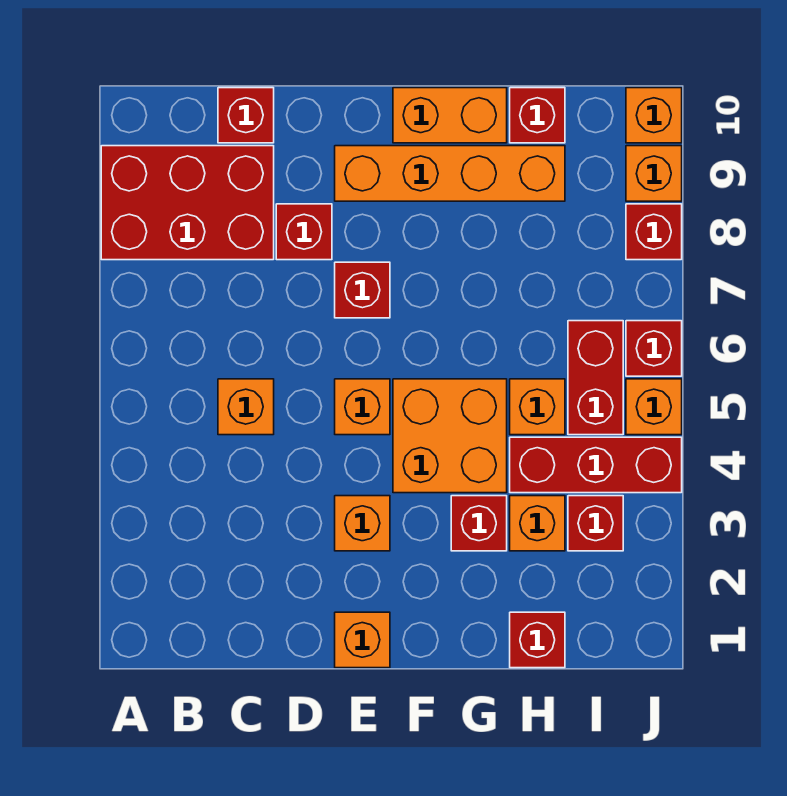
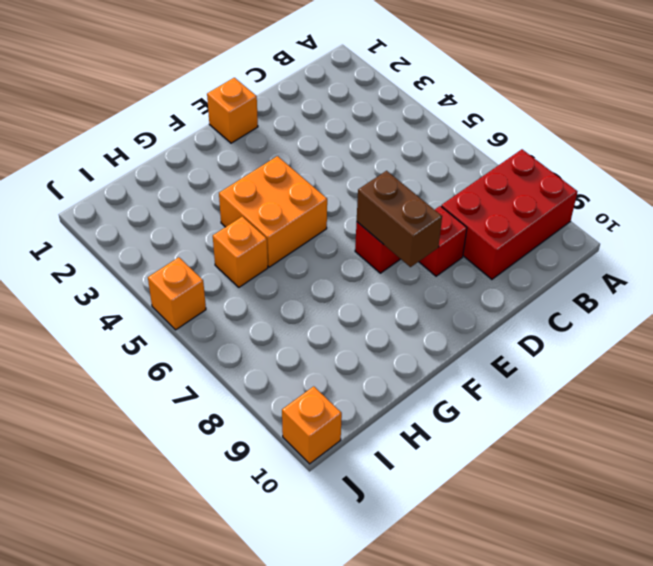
brown 1x2 brick [357,171,442,267] -> none
none -> orange 1x1 brick [218,379,274,435]
none -> red 1x1 brick [218,88,274,143]
none -> orange 1x1 brick [335,496,390,551]

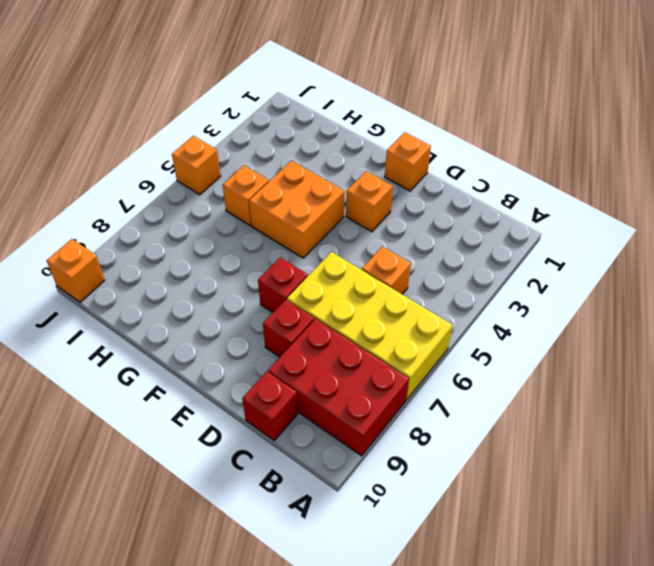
yellow 2x4 brick [287,252,453,400] -> none
none -> orange 1x1 brick [335,379,390,435]
none -> orange 1x4 brick [335,146,565,201]
none -> orange 1x2 brick [393,88,507,143]

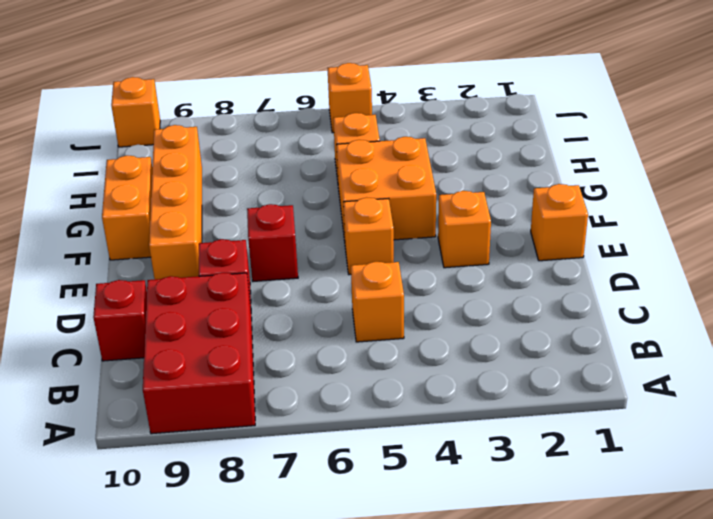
none -> red 1x1 brick [451,496,507,551]
none -> red 1x1 brick [510,612,565,668]
none -> orange 1x1 brick [510,496,565,551]

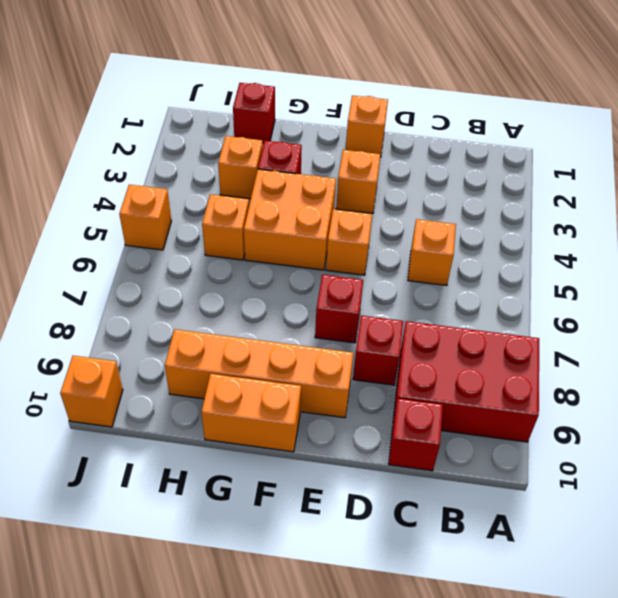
none -> red 1x3 brick [510,437,682,493]
none -> red 1x1 brick [510,88,565,143]
none -> red 1x1 brick [568,496,623,551]

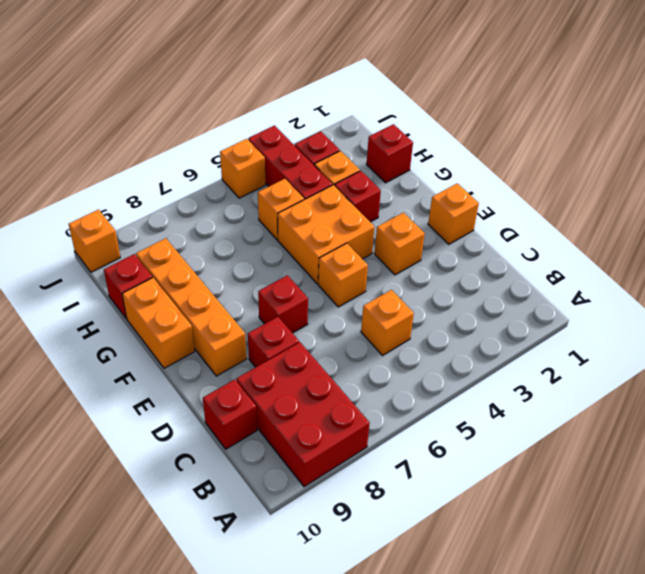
none -> red 1x2 brick [568,321,623,435]
none -> red 1x1 brick [626,321,682,376]
none -> red 1x1 brick [626,204,682,260]

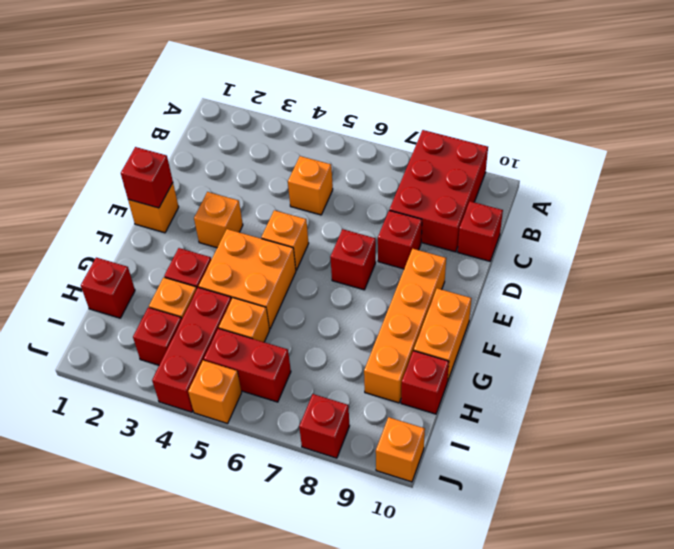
red 1x1 brick [121,147,173,208] -> red 1x1 brick moved to [626,321,682,376]
none -> orange 1x1 brick [626,146,682,201]

